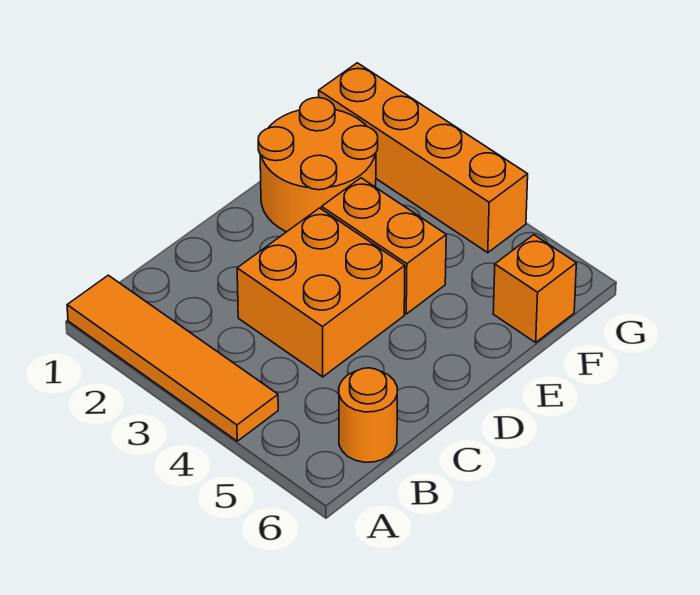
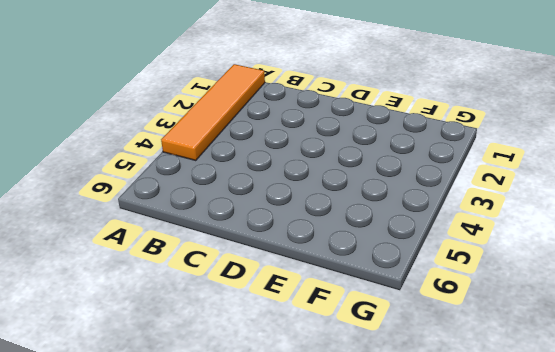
none -> orange 1x1 round brick [339,368,397,462]
none -> orange 2x2 brick [237,208,405,377]

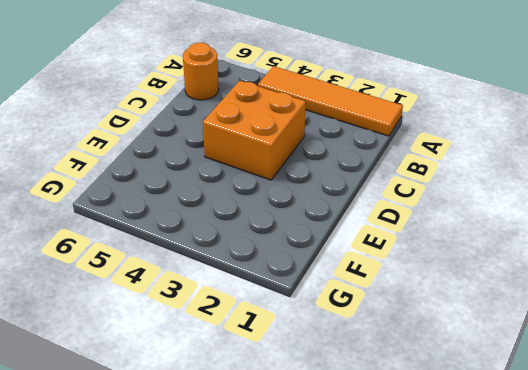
none -> orange 2x2 round brick [258,98,378,232]
none -> orange 1x2 brick [322,178,446,314]

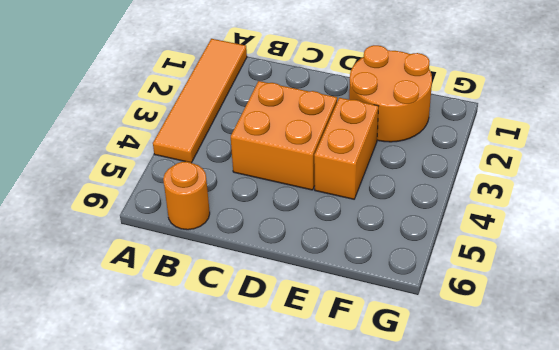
none -> orange 1x1 brick [493,235,576,342]
none -> orange 1x4 brick [319,63,528,253]

